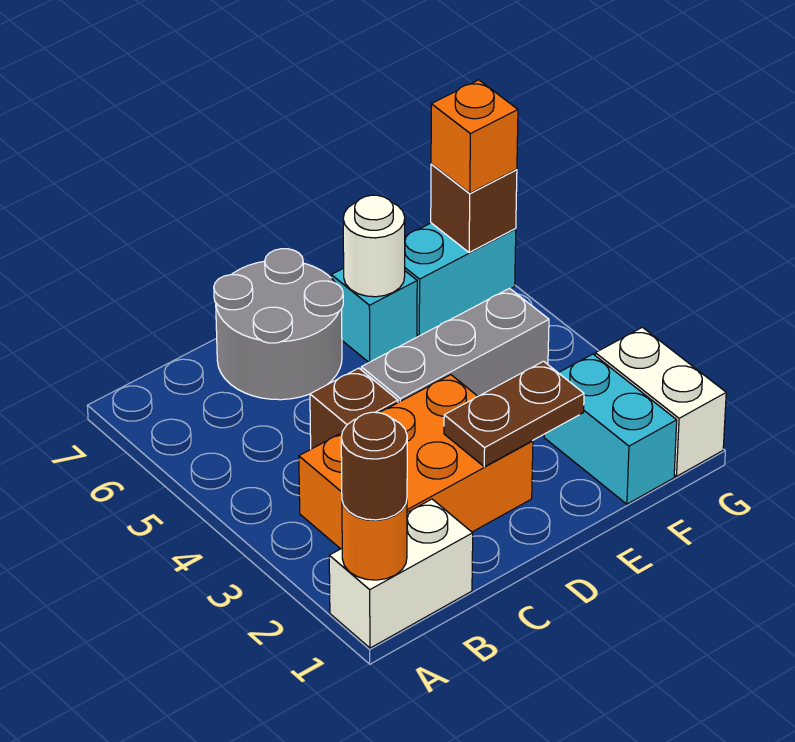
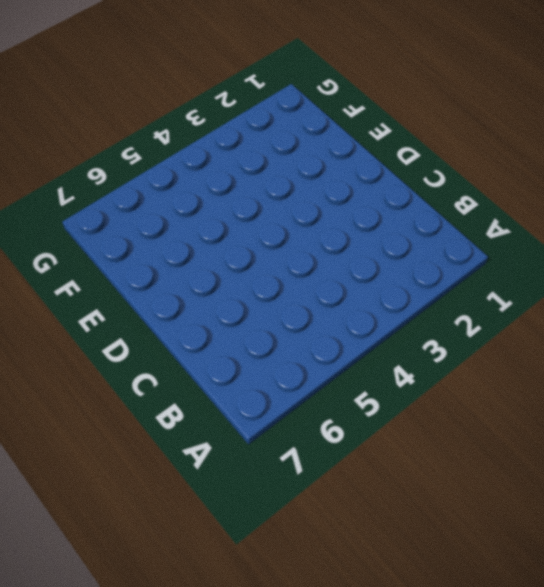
none -> white 1x2 brick [329,499,473,648]
none -> orange 2x3 brick [299,375,533,549]
none -> brown 1x1 brick [310,368,398,449]

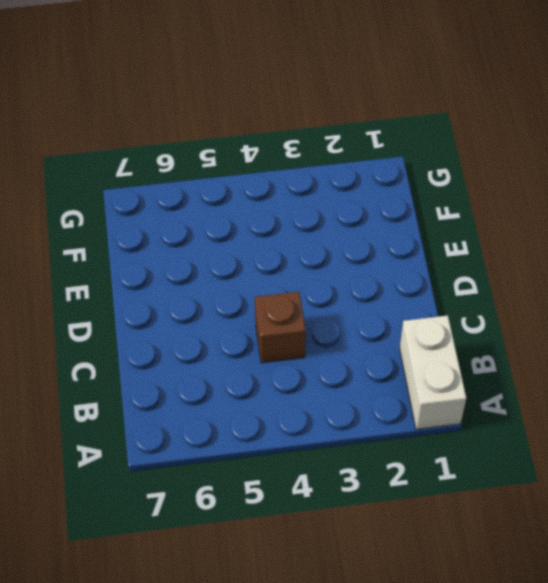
none -> orange 2x3 brick [299,375,533,549]
none -> grey 2x2 round brick [214,249,343,400]
none -> grey 1x3 brick [361,288,549,402]

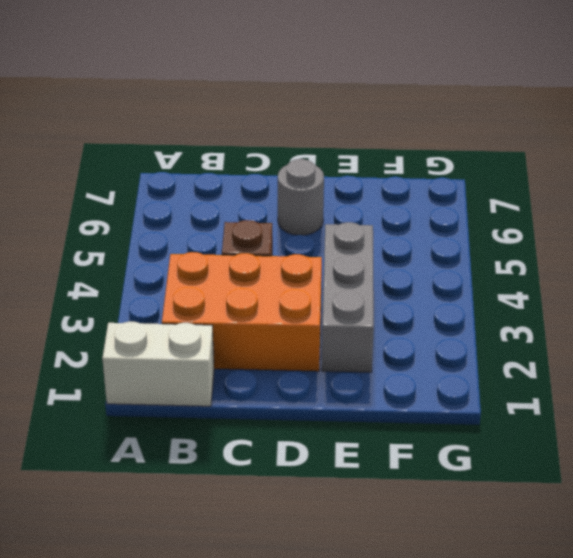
grey 1x1 round brick [278,159,324,235] -> grey 2x2 round brick [214,249,343,400]
grey 1x3 brick [322,222,374,372] -> grey 1x3 brick turned to [361,288,549,402]
none -> cyan 1x1 brick [331,268,417,362]
none -> cyan 1x2 brick [544,354,677,504]
none -> cyan 1x2 brick [405,223,516,336]

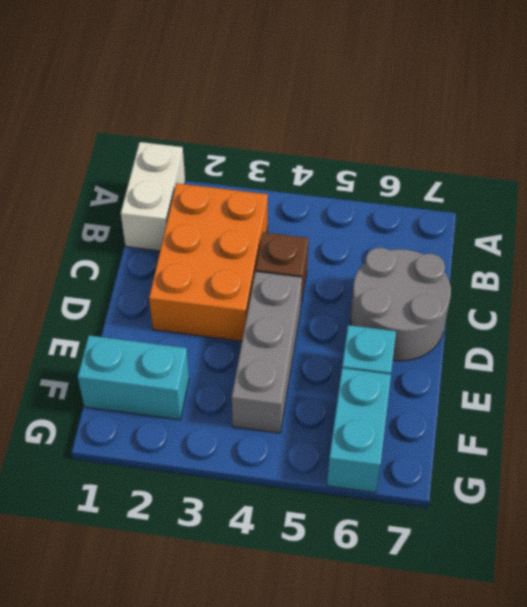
none -> white 1x2 brick [595,327,726,476]
none -> orange 1x1 round brick [342,501,407,580]
none -> brown 1x2 plate [444,361,584,467]

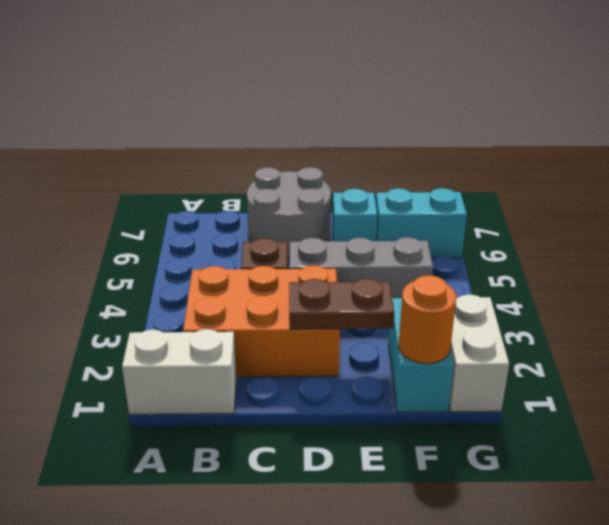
orange 1x1 round brick [398,275,456,364] -> orange 1x1 round brick moved to [342,501,407,580]
none -> white 1x1 round brick [343,195,405,297]
none -> brown 1x1 brick [431,164,517,253]
none -> brown 1x1 round brick [341,412,407,520]

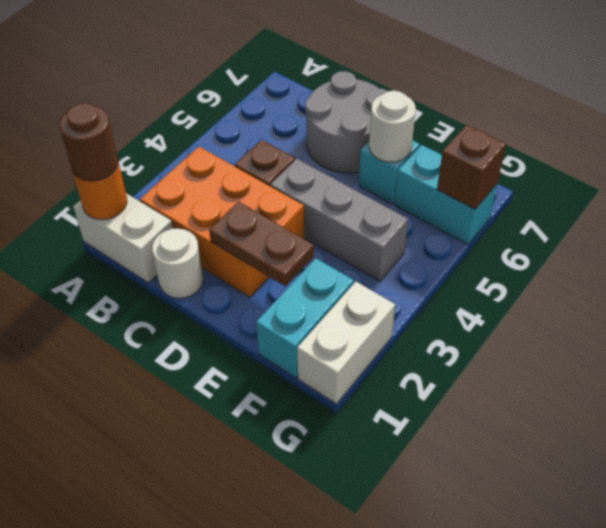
white 1x1 round brick [152,229,203,298] -> none
none -> orange 1x1 brick [431,80,518,193]

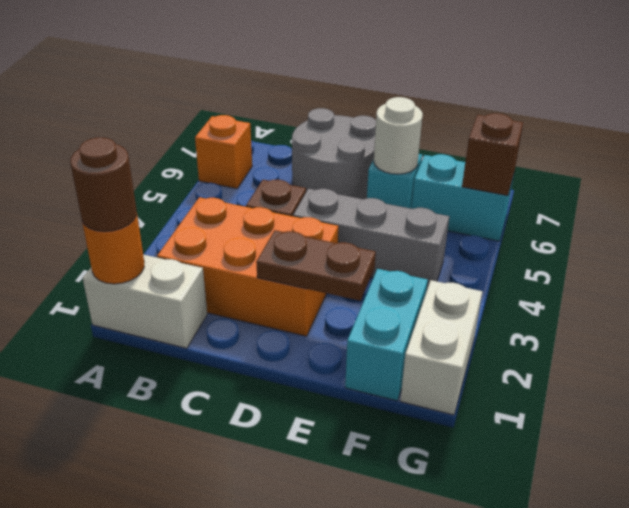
orange 1x1 brick [195,115,252,189] -> orange 1x1 brick moved to [431,80,518,193]

